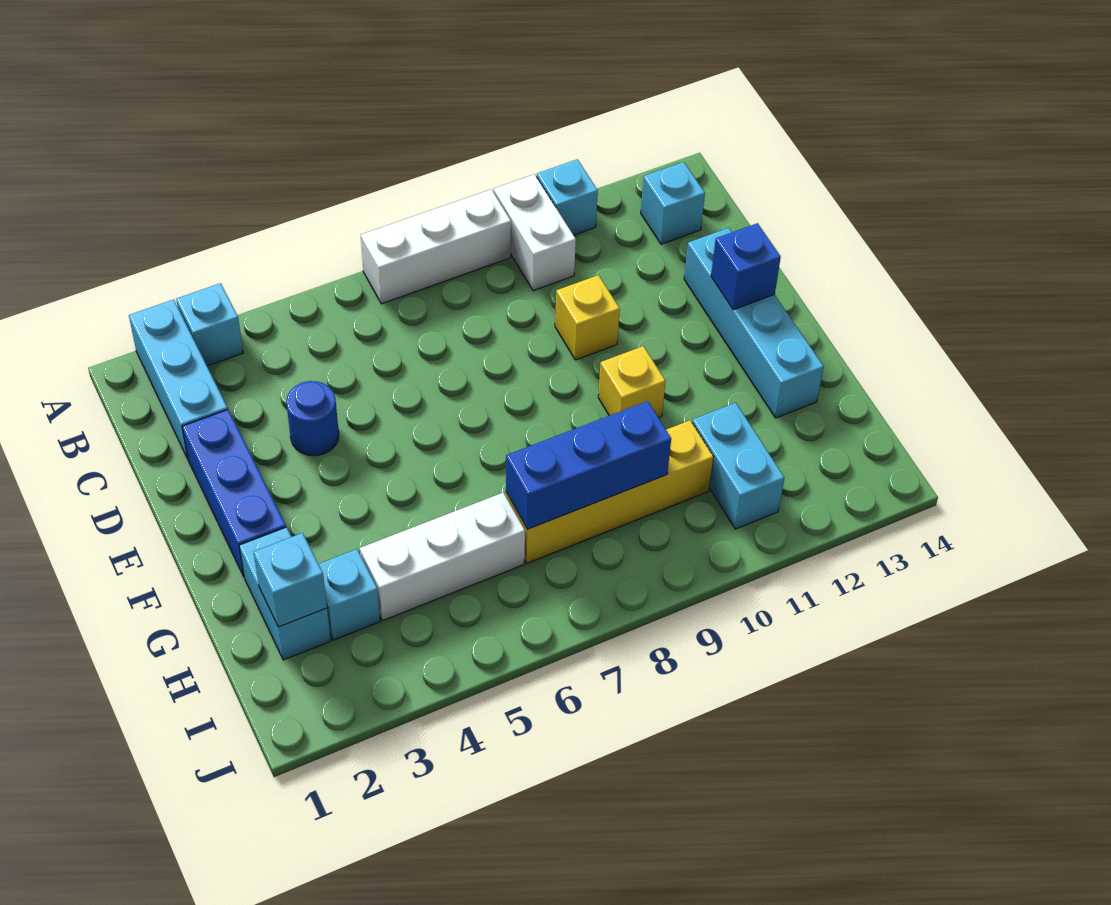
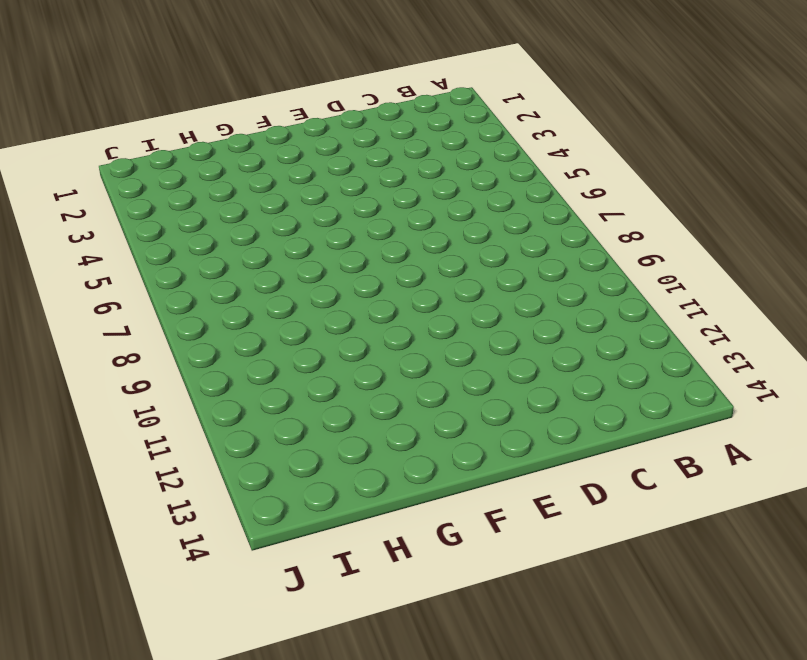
none -> cyan 1x3 brick [129,300,228,459]
none -> cyan 1x1 brick [176,283,243,366]
none -> white 1x3 brick [361,189,511,304]

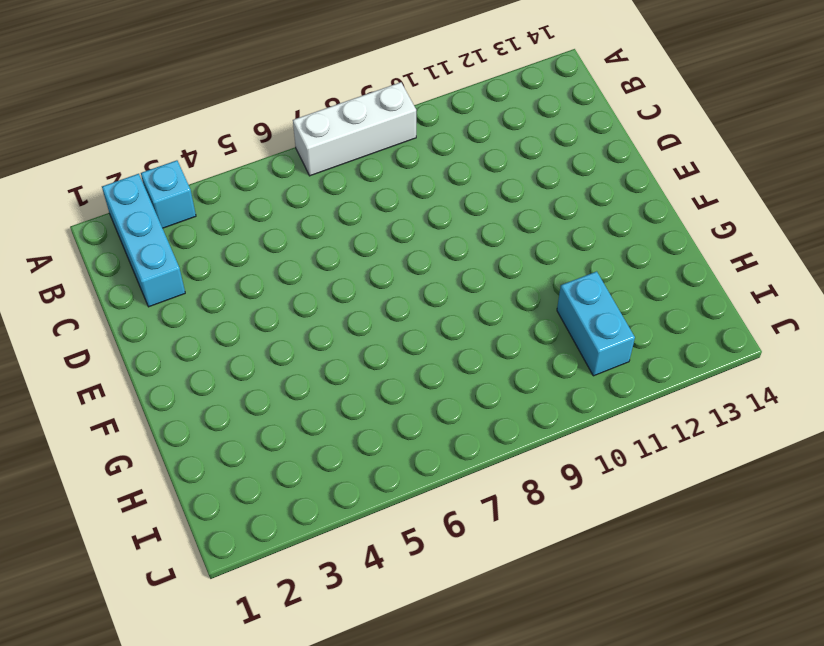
none -> white 1x2 brick [494,174,576,291]
none -> cyan 1x1 brick [537,159,598,235]
none -> cyan 1x1 brick [641,162,705,244]

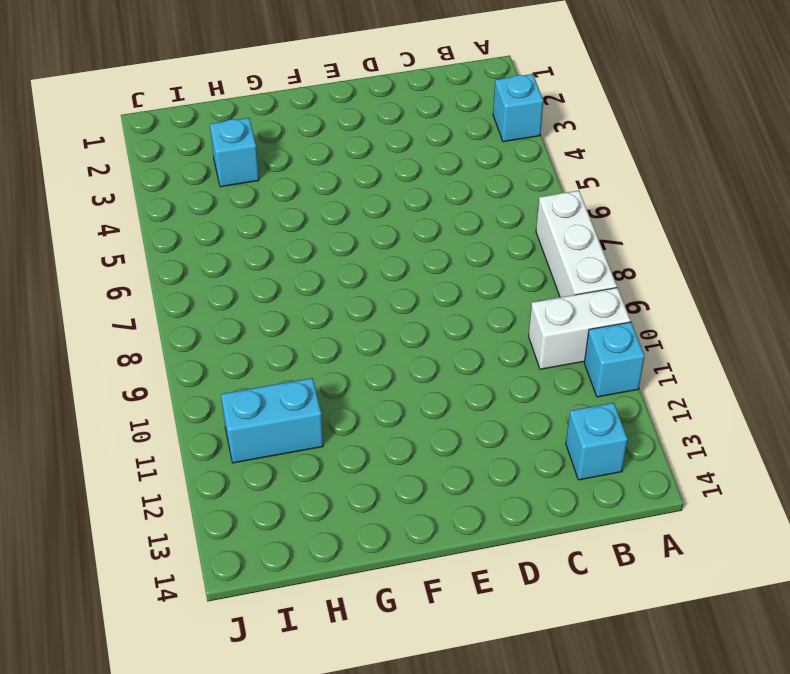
none -> cyan 1x3 brick [129,300,228,459]
none -> blue 1x3 brick [182,410,286,576]
none -> blue 1x1 round brick [286,381,339,456]

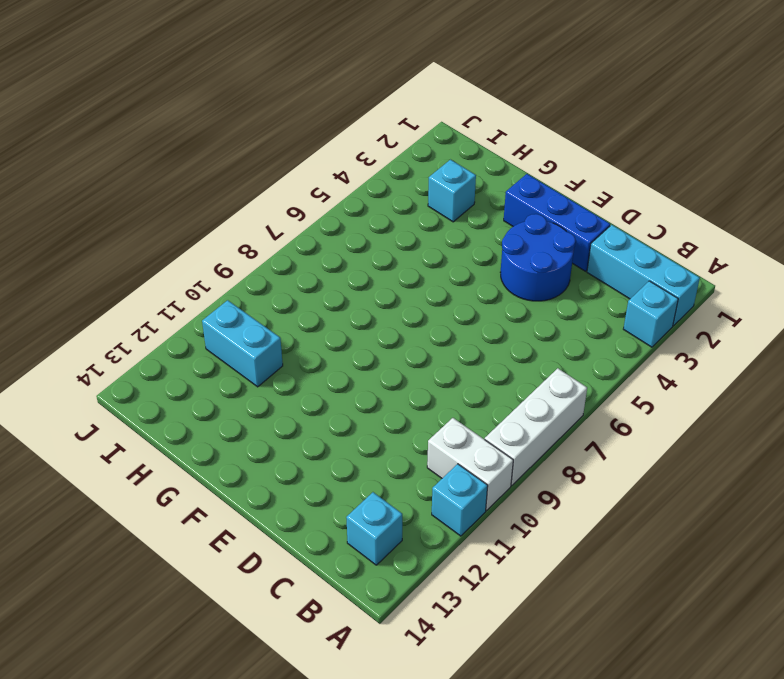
blue 2x2 round brick [500,214,575,301] -> blue 1x1 round brick [286,381,339,456]
none -> yellow 1x1 brick [555,275,620,360]
none -> cyan 1x4 brick [684,228,824,418]
none -> yellow 1x1 brick [598,346,666,418]

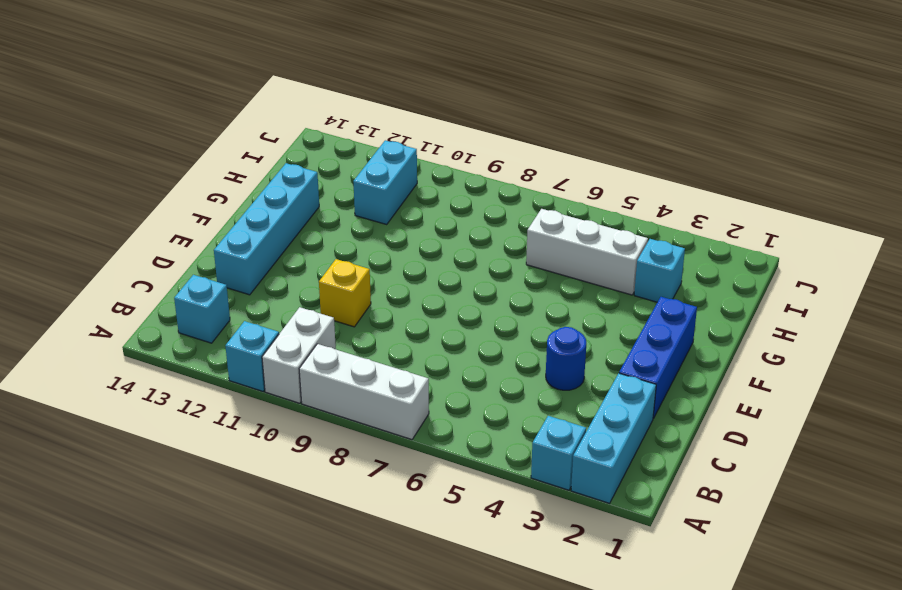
none -> yellow 1x1 brick [598,346,666,418]
none -> cyan 1x2 brick [239,527,331,660]
none -> yellow 1x4 brick [506,420,714,563]

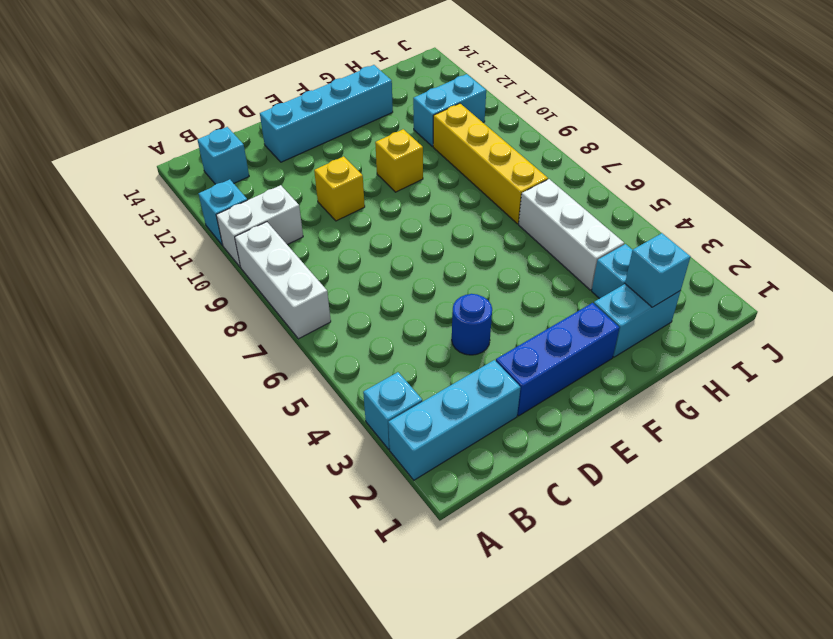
none -> blue 1x1 brick [711,223,781,310]
none -> blue 1x3 brick [506,401,671,529]

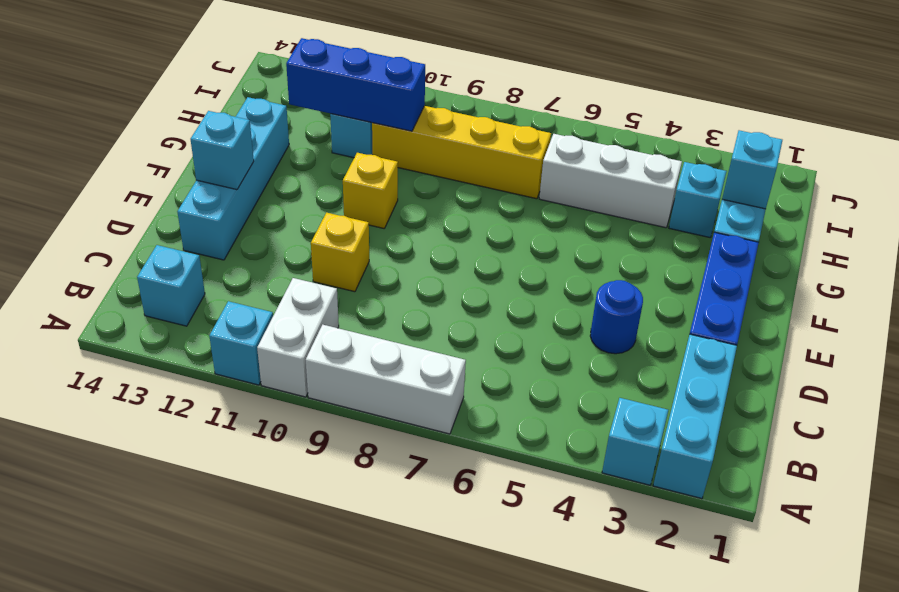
cyan 1x1 brick [191,111,254,190] -> blue 1x1 brick [711,223,781,310]
blue 1x3 brick [286,38,425,131] -> blue 1x3 brick moved to [506,401,671,529]

